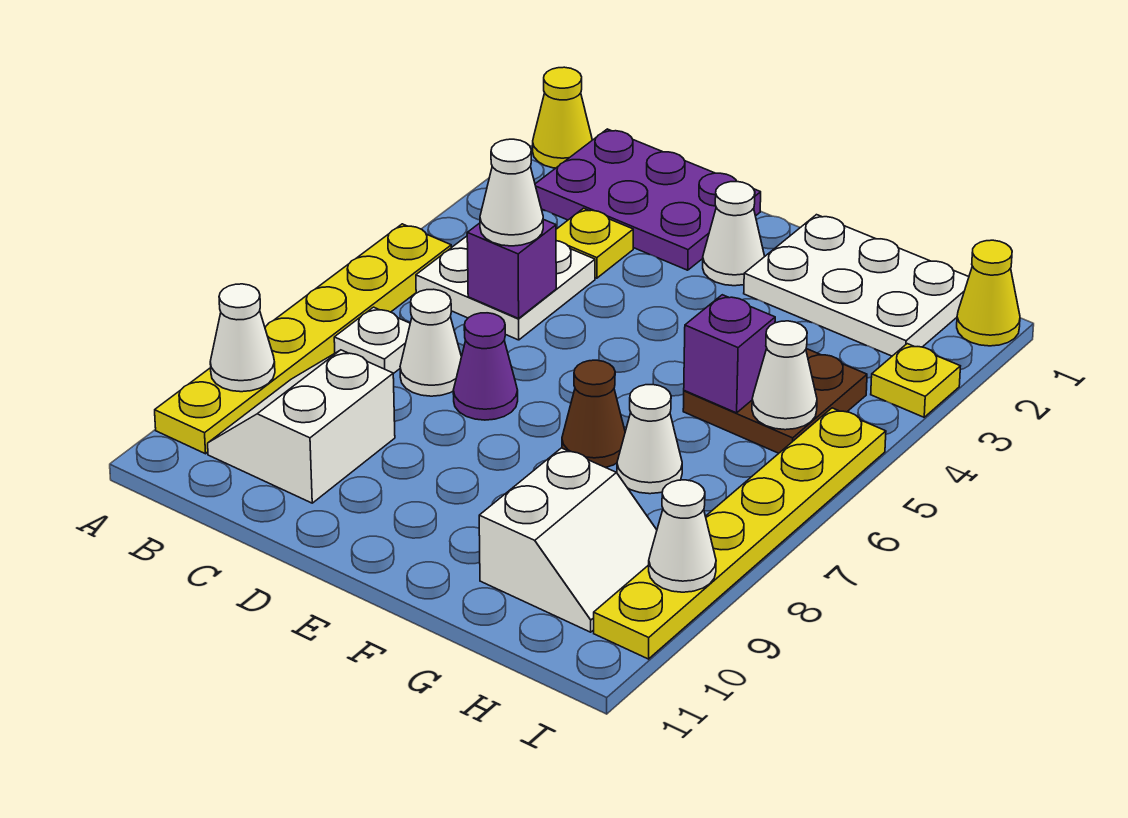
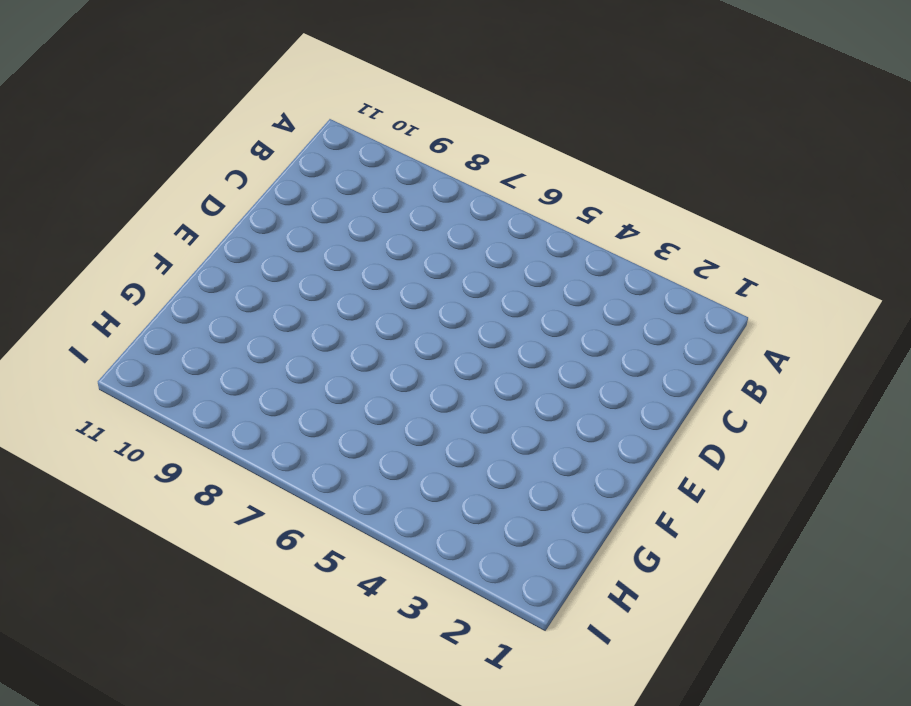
none -> yellow 1x1 cone [533,67,592,168]
none -> yellow 1x6 plate [155,224,451,454]
none -> purple 2x3 plate [535,129,761,270]

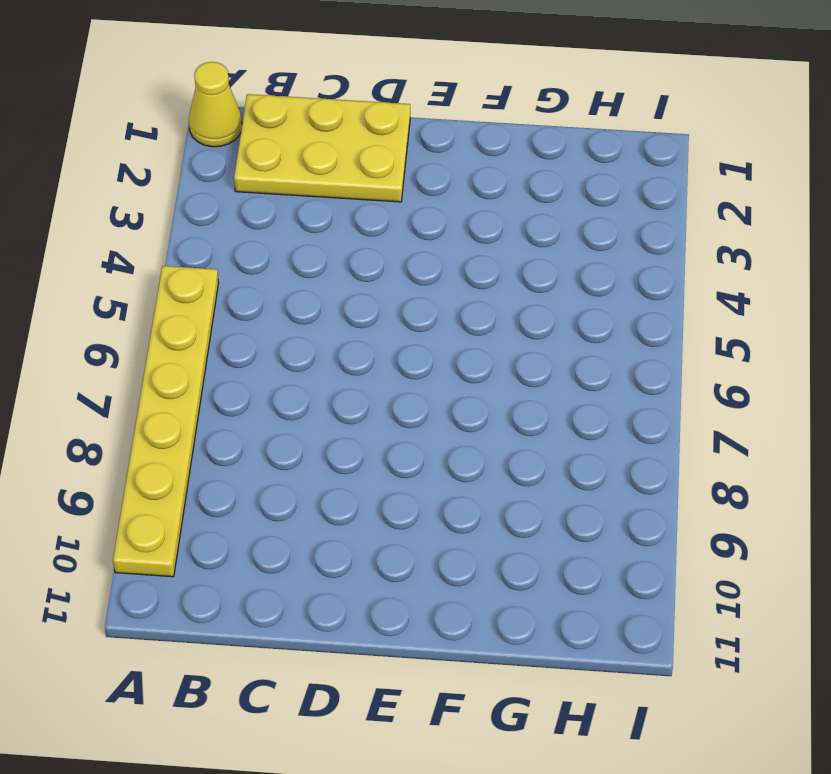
yellow 2x3 plate [234,94,410,202] -> purple 2x3 plate [535,129,761,270]
none -> white 2x2 plate [416,236,595,340]
none -> white 1x1 plate [334,307,410,374]
none -> white 2x2 slope [208,350,395,503]

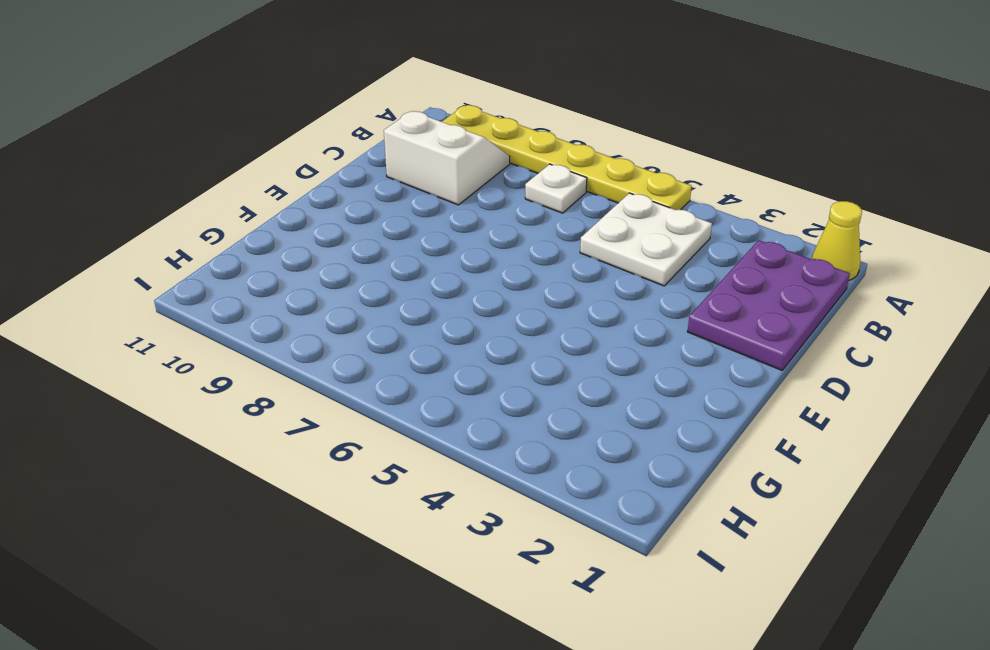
none -> yellow 1x1 plate [556,208,633,278]
none -> white 1x1 cone [400,289,461,396]
none -> purple 1x1 cone [453,313,518,420]

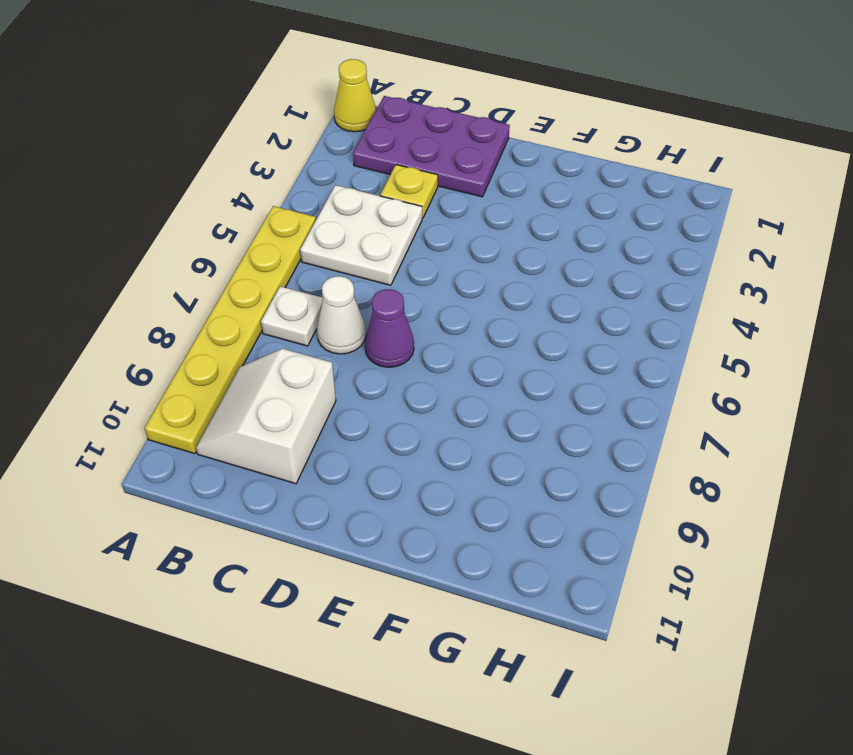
none -> white 1x1 cone [703,182,765,286]
none -> white 2x3 plate [744,215,969,356]
none -> brown 1x1 cone [562,360,625,468]

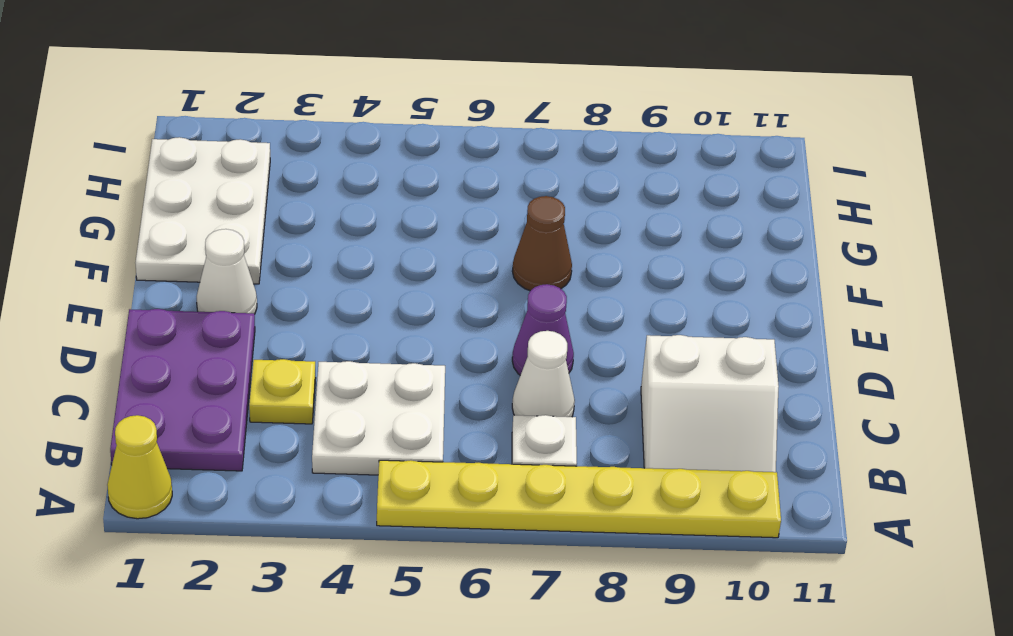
none -> brown 2x2 plate [683,349,867,453]
none -> white 1x1 cone [617,385,682,494]
none -> white 2x2 slope [479,448,657,632]

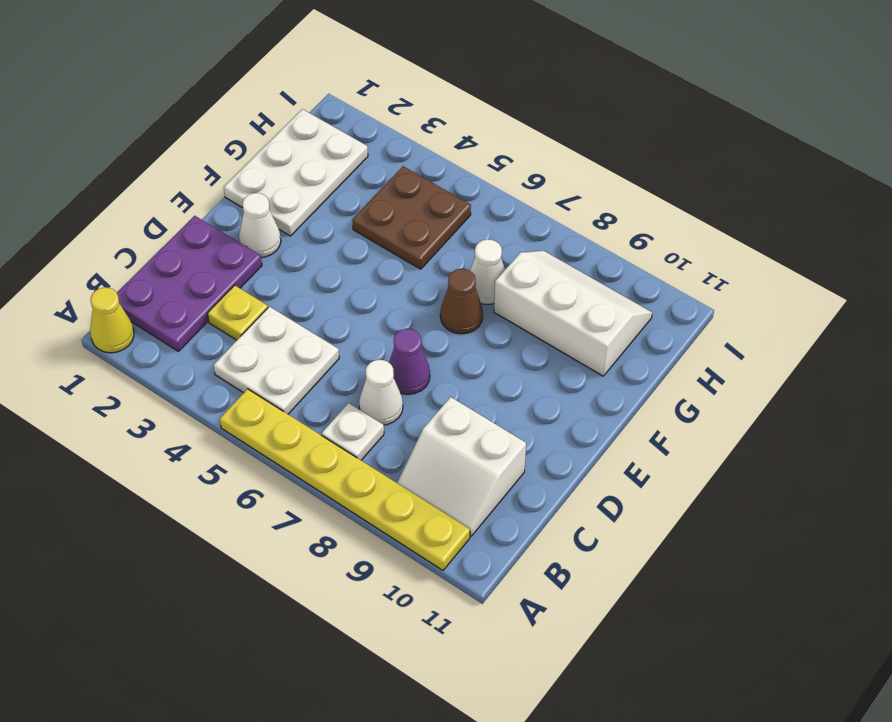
white 2x3 slope [494,251,652,376] -> white 2x2 slope [479,448,657,632]
none -> yellow 1x1 cone [957,240,1020,346]
none -> yellow 1x1 plate [871,344,960,417]
none -> yellow 1x6 plate [594,408,886,659]

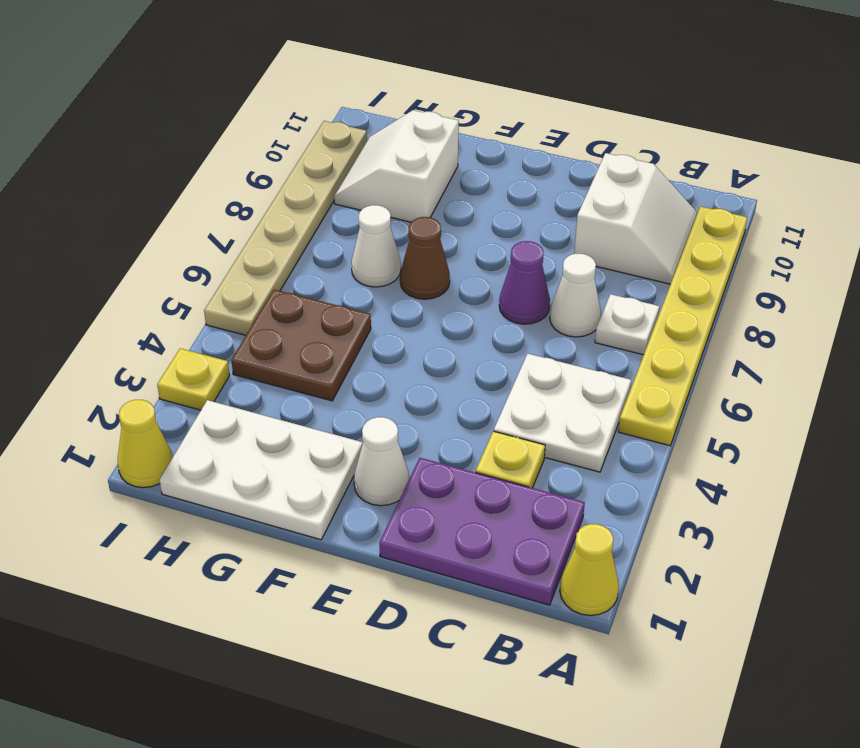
tan 1x6 plate [204,121,367,335] -> yellow 1x6 plate [594,408,886,659]
none -> white 1x1 cone [210,284,275,392]
none -> purple 1x1 brick [467,219,556,318]
none -> purple 1x1 brick [684,295,775,413]

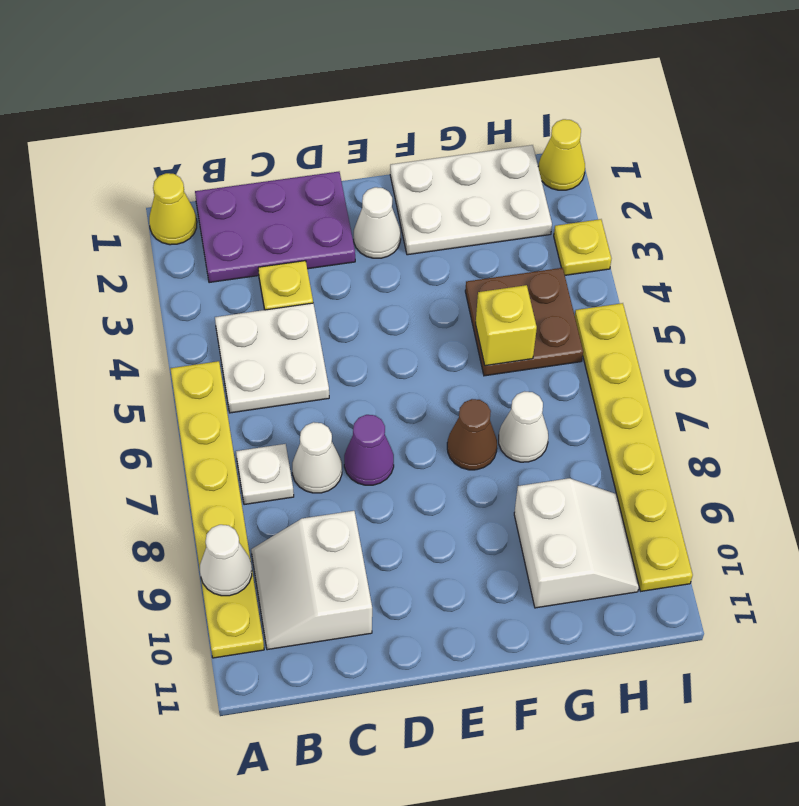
yellow 1x1 brick [476,285,537,366] -> purple 1x1 brick [684,295,775,413]
none -> purple 1x1 brick [467,219,556,318]
none -> white 1x1 cone [752,321,817,430]
none -> white 1x1 cone [649,480,716,592]

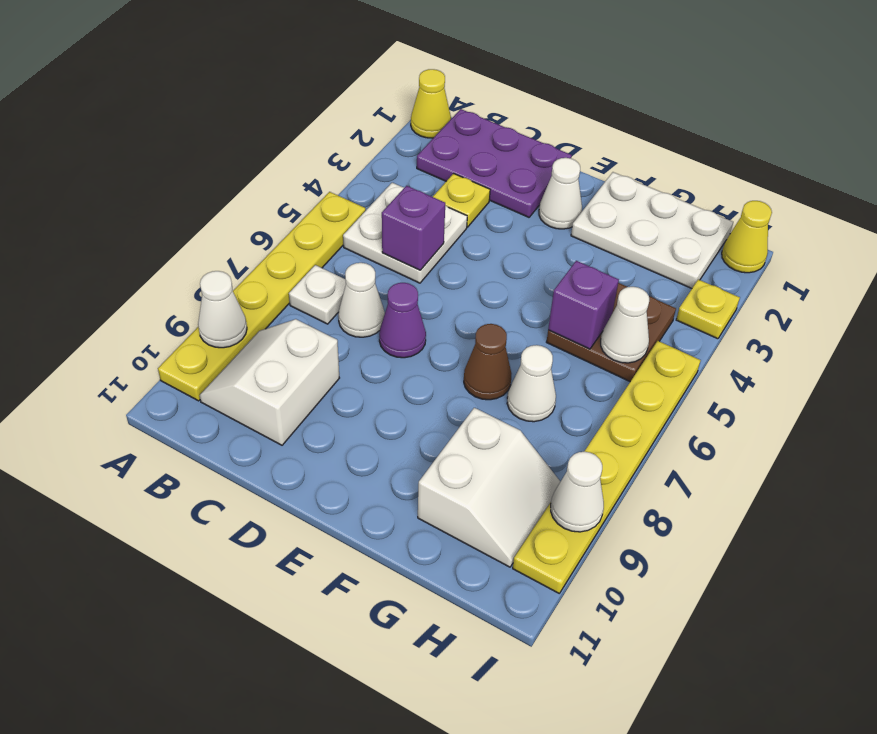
none -> white 1x1 cone [480,139,543,246]

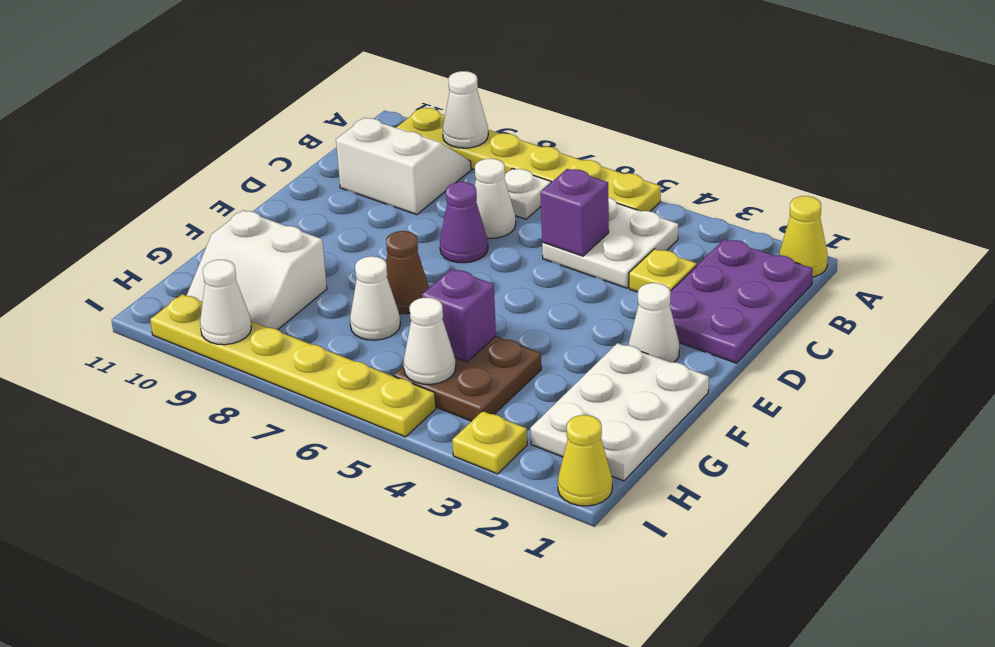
none -> white 1x1 cone [480,139,543,246]

